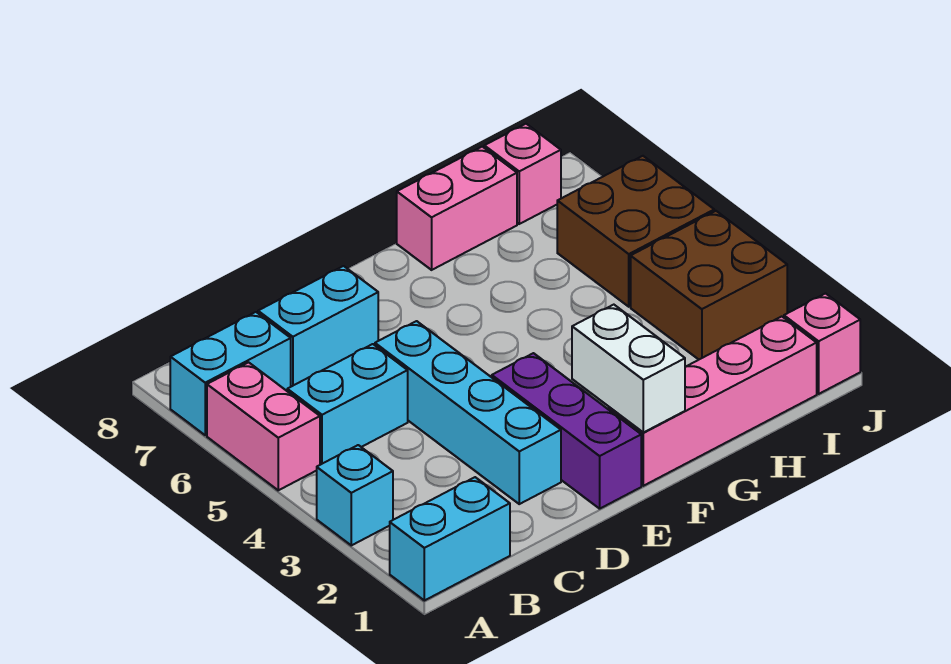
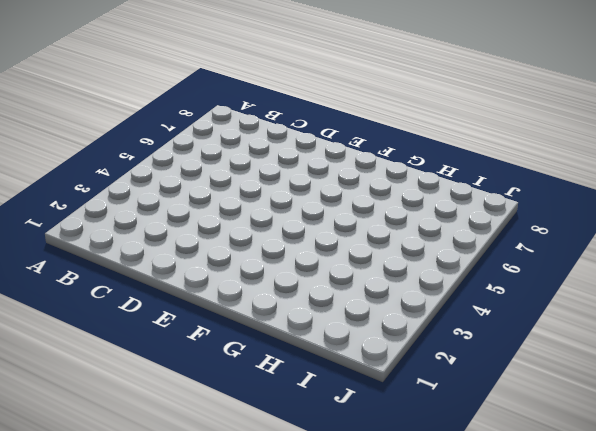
none -> cyan 1x2 brick [390,477,510,601]
none -> cyan 1x1 brick [317,445,393,545]
none -> pink 1x2 brick [207,362,320,490]

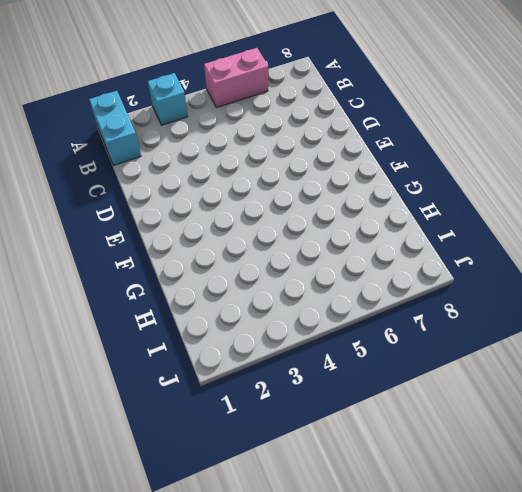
none -> cyan 1x2 brick [170,312,291,435]
none -> cyan 1x2 brick [287,344,408,465]
none -> cyan 1x2 brick [258,266,378,387]

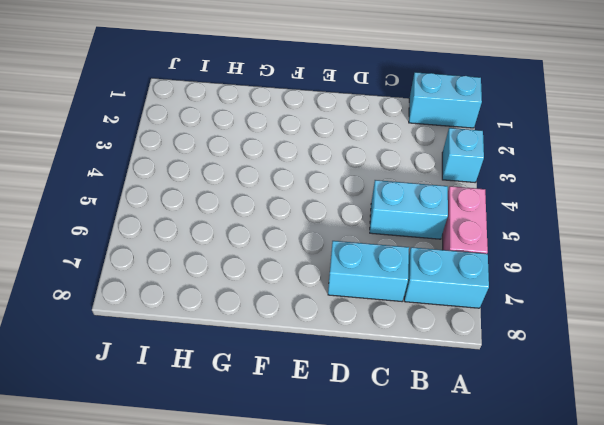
none -> cyan 1x4 brick [375,321,561,504]
none -> purple 1x3 brick [492,353,641,509]
none -> pink 1x4 brick [609,316,817,486]

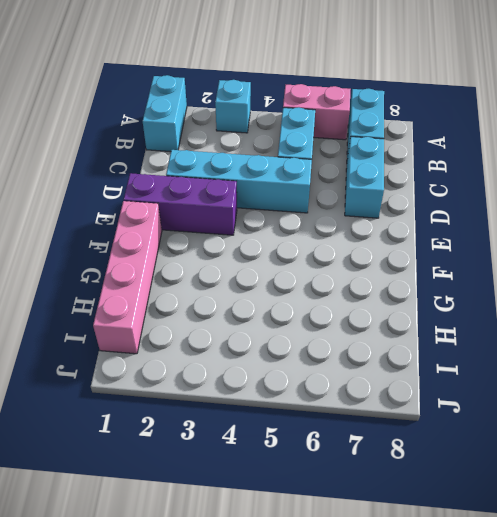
none -> pink 1x2 brick [397,147,517,270]
none -> brown 2x2 brick [631,211,787,359]
none -> brown 2x2 brick [557,156,714,307]

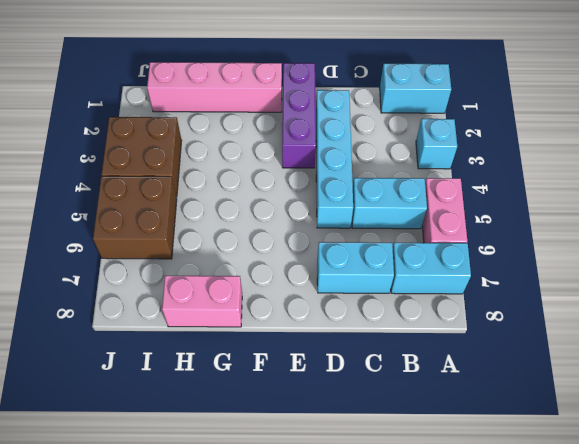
none -> pink 1x1 brick [484,124,561,224]
none -> pink 1x1 brick [784,294,860,394]
none -> white 1x2 brick [572,305,685,433]

